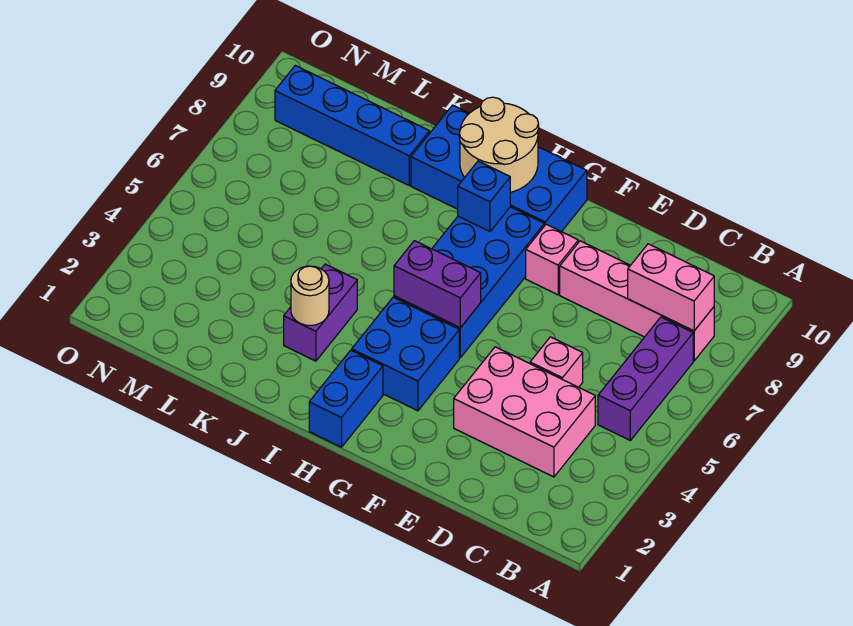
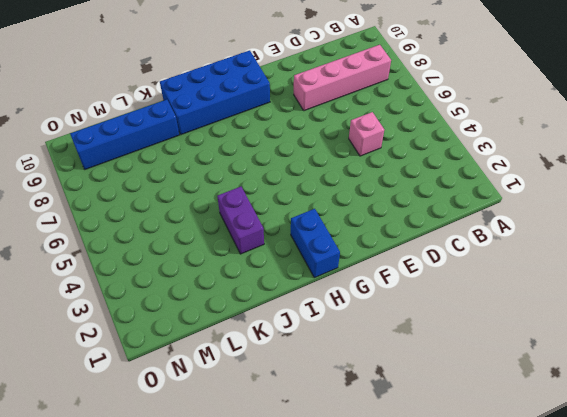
none -> purple 1x3 brick [598,317,693,440]
none -> pink 2x3 brick [454,347,595,477]
none -> pink 1x1 brick [526,224,578,295]

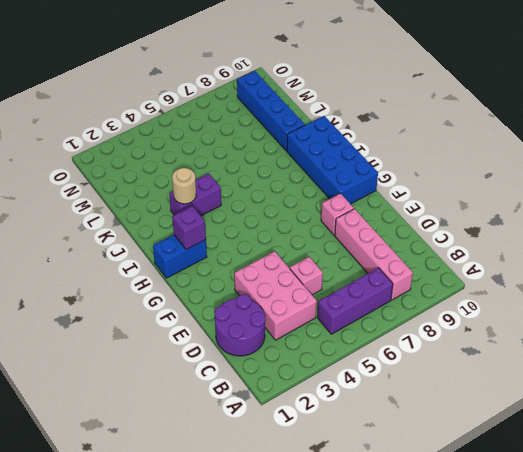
purple 2x2 round brick [214,294,265,356] -> none
purple 1x1 brick [172,206,206,250] -> none
none -> blue 2x2 brick [352,297,459,411]
none -> blue 2x4 brick [394,207,544,358]
none -> pink 1x2 brick [628,244,714,331]

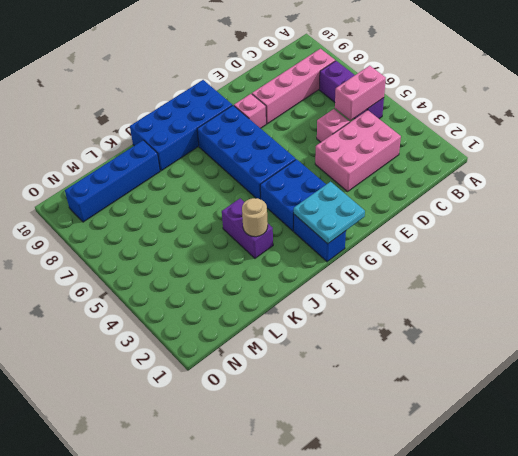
pink 1x2 brick [335,66,386,120] -> pink 1x2 brick moved to [628,244,714,331]
cyan 2x2 plate [294,182,365,244] -> none
none -> purple 1x2 brick [394,241,481,328]
none -> blue 1x1 brick [458,161,510,231]
none -> tan 2x2 round brick [459,97,539,192]

